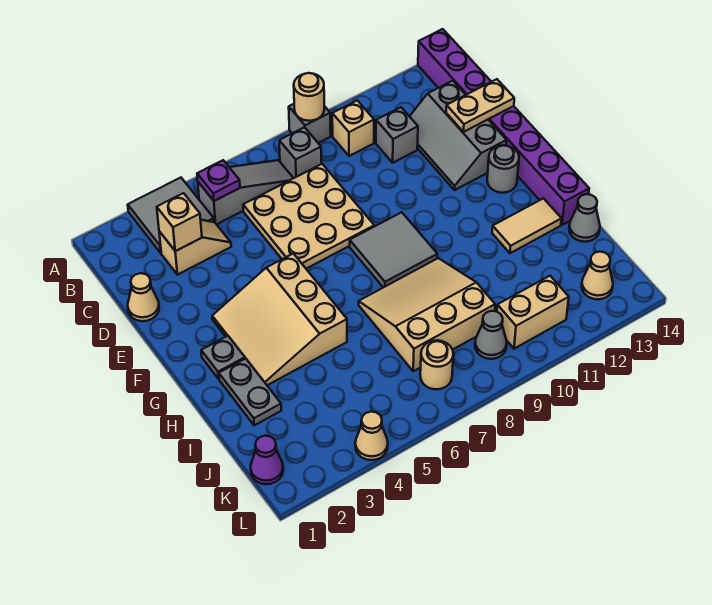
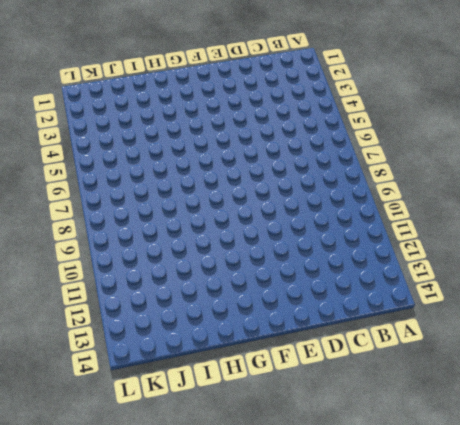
none -> grey 2x2 tile [128,178,214,253]
none -> grey 1x1 brick [289,104,331,143]
none -> purple 1x8 brick [418,29,589,225]

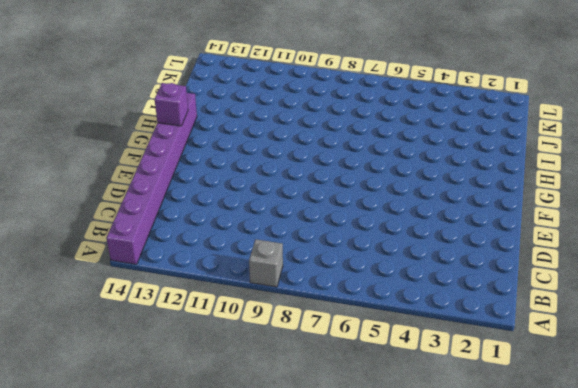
purple 1x1 brick [155,83,188,126] -> none
none -> grey 2x2 tile [128,178,214,253]
none -> grey 1x3 slope [198,160,293,224]
none -> grey 1x1 brick [279,127,321,178]

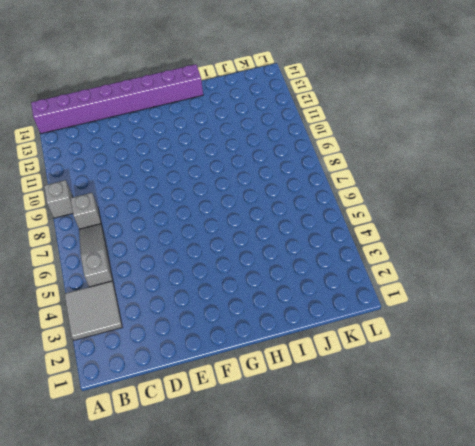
none -> tan 1x1 brick [332,101,374,156]
none -> tan 1x2 slope [159,220,231,275]
none -> tan 3x3 plate [243,164,374,269]

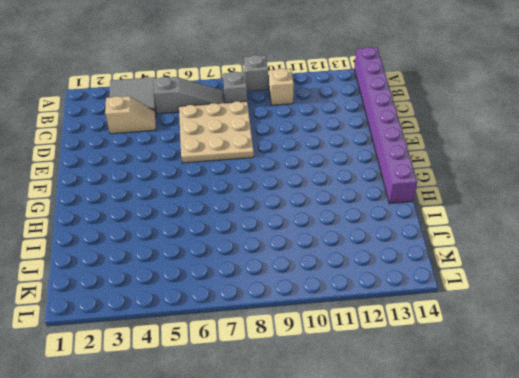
none -> grey 1x1 brick [376,107,418,163]
none -> grey 2x3 slope [409,81,507,190]
none -> tan 1x1 cone [128,273,159,321]

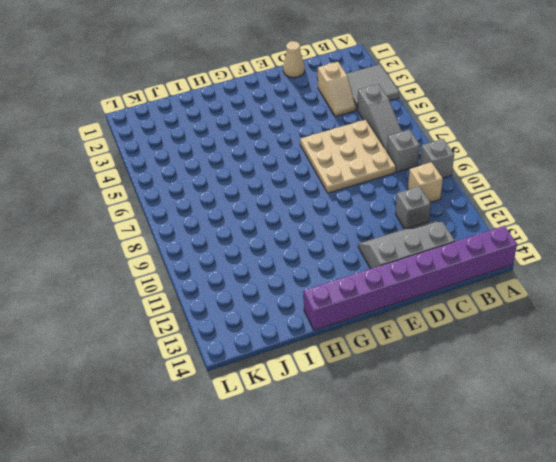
none -> tan 3x3 slope [212,254,347,385]
none -> grey 2x2 tile [350,212,437,288]
none -> grey 1x1 round brick [487,145,519,193]

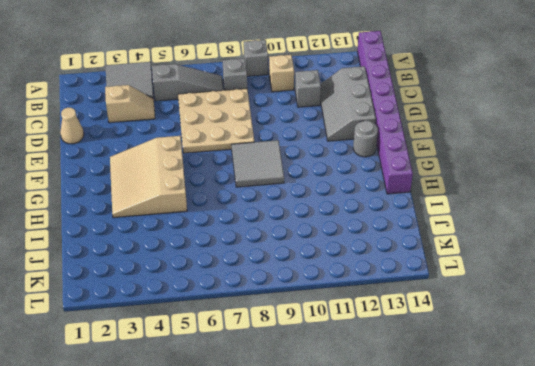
none -> grey 1x1 plate [201,336,245,379]
none -> grey 1x2 plate [219,358,281,425]
none -> tan 3x3 slope [359,258,495,371]

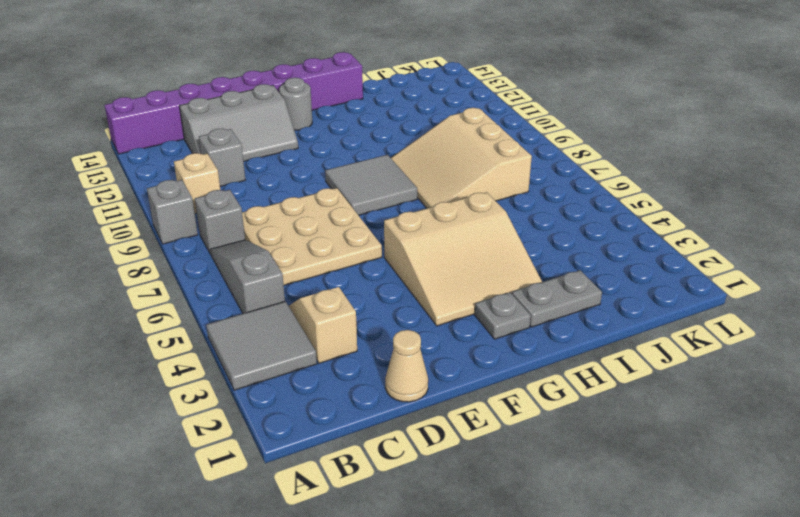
none -> tan 1x2 tile [492,198,562,253]
none -> grey 1x1 cone [569,194,600,242]
none -> purple 1x1 cone [251,436,283,484]

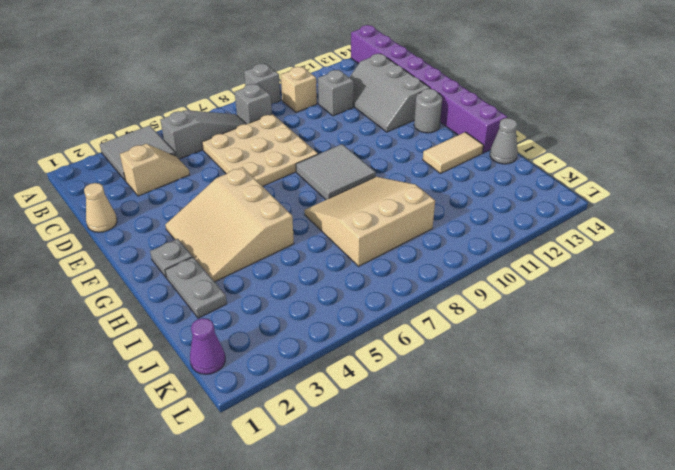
none -> tan 1x1 round brick [420,340,453,389]
none -> grey 1x1 cone [475,311,507,359]
none -> tan 1x2 brick [497,276,569,349]

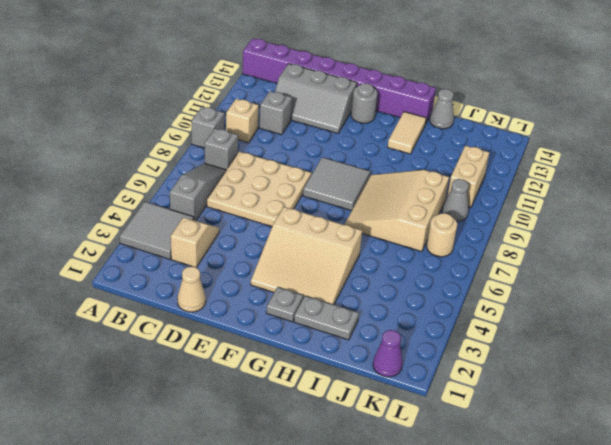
none -> tan 1x1 cone [582,252,613,299]
none -> tan 1x1 cone [355,412,388,460]
none -> tan 1x1 round brick [294,73,324,121]

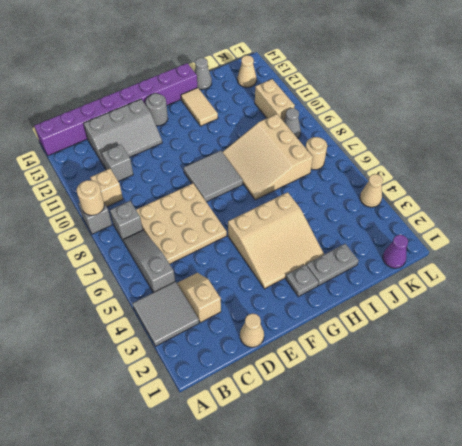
none -> purple 1x1 plate [197,160,240,201]
none -> tan 1x1 brick [157,193,202,251]
none -> tan 1x2 plate [446,79,514,132]

